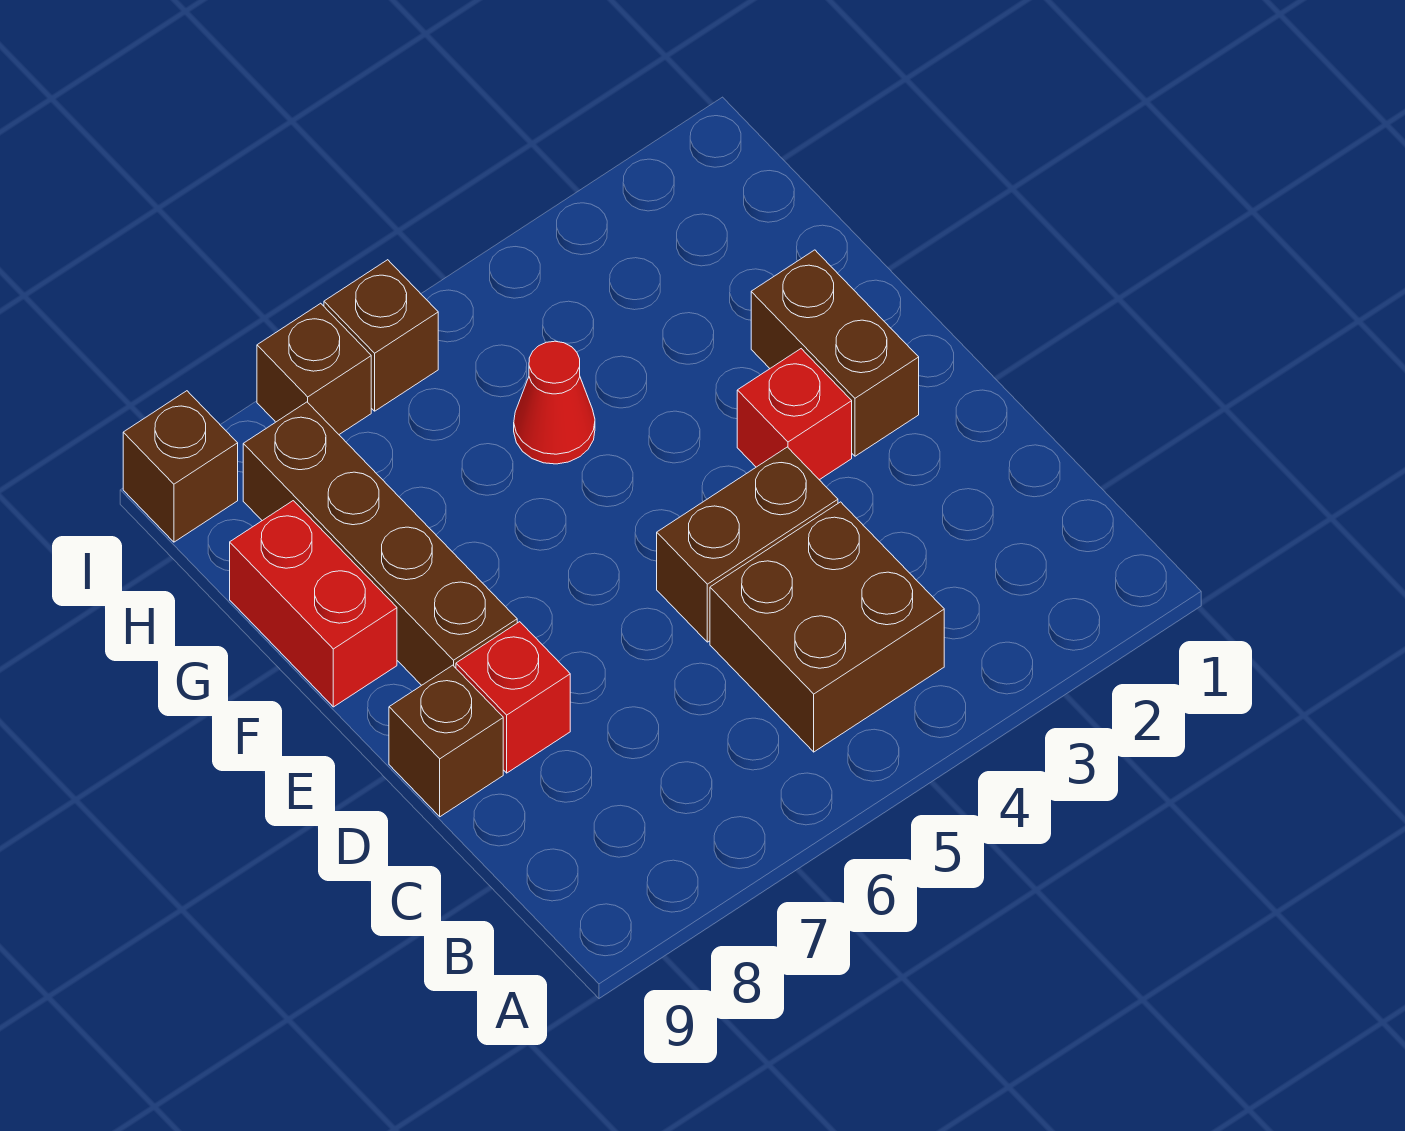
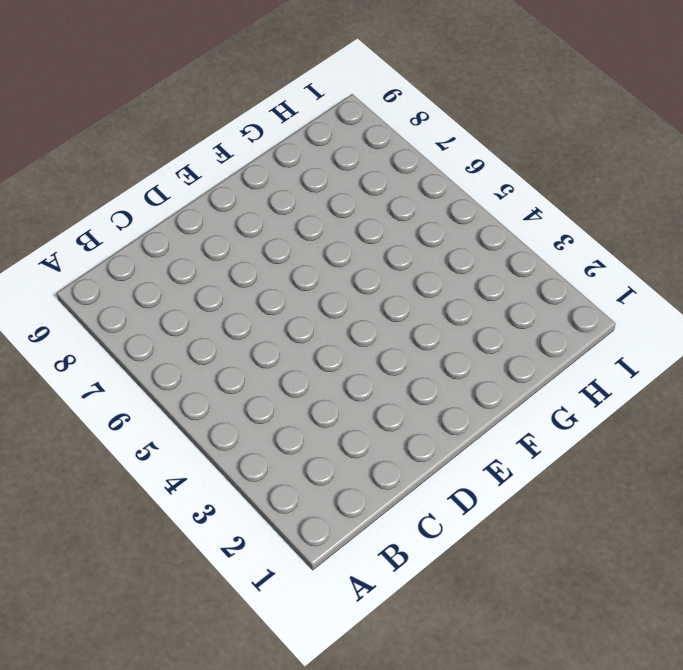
none -> brown 2x2 brick [710,502,944,752]
none -> brown 1x2 brick [657,447,838,642]
none -> red 1x1 brick [456,622,570,773]

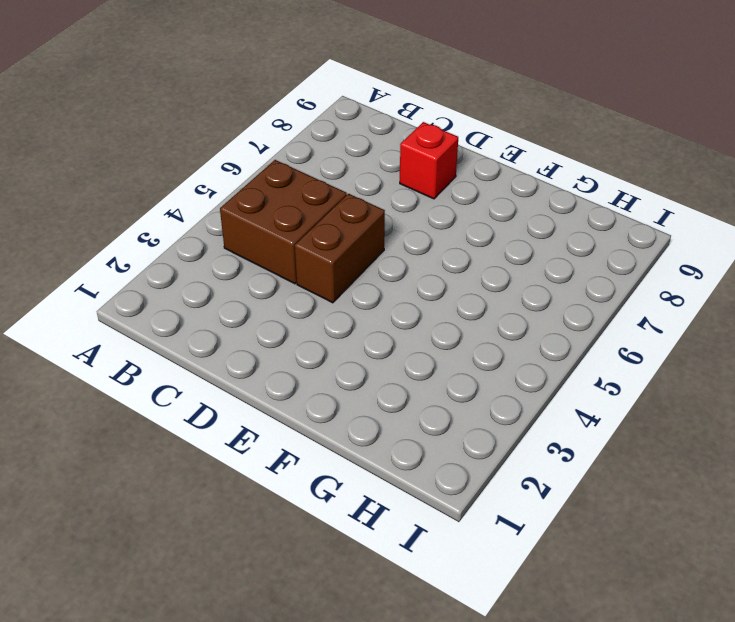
none -> brown 1x1 brick [389,665,503,817]
none -> brown 1x2 brick [751,250,919,456]
none -> red 1x1 brick [737,349,852,480]

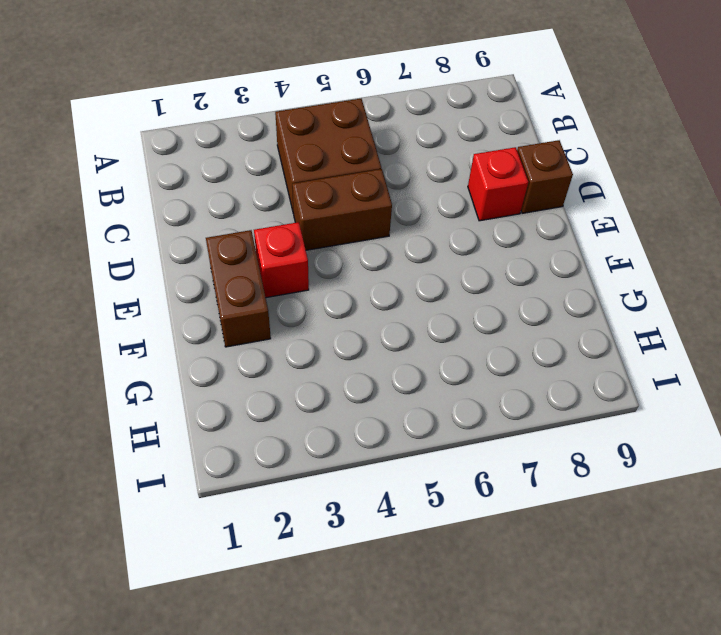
none -> brown 1x4 brick [243,402,517,685]
none -> red 1x2 brick [230,501,397,707]
none -> red 1x1 cone [514,341,595,464]

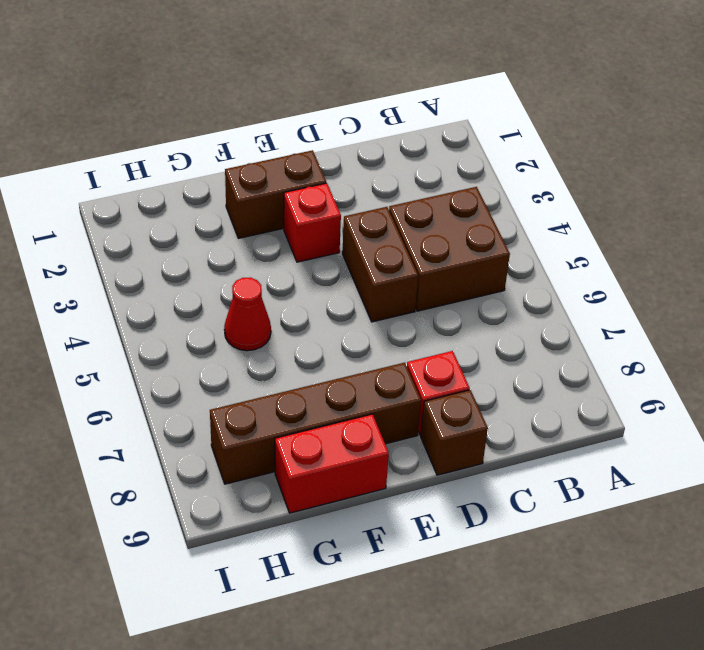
none -> brown 1x1 brick [324,260,438,411]
none -> brown 1x1 brick [257,303,371,434]
none -> brown 1x1 brick [123,391,238,542]

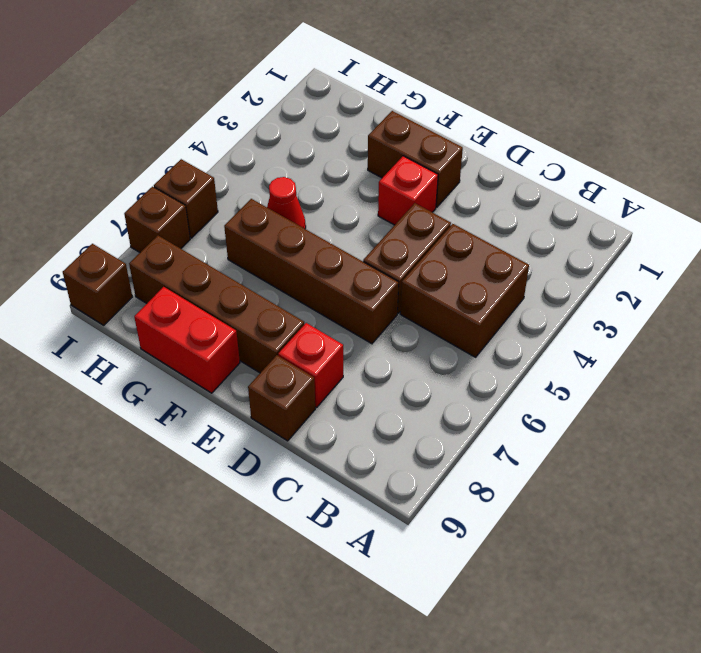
brown 1x4 brick [224,199,399,344] -> none

